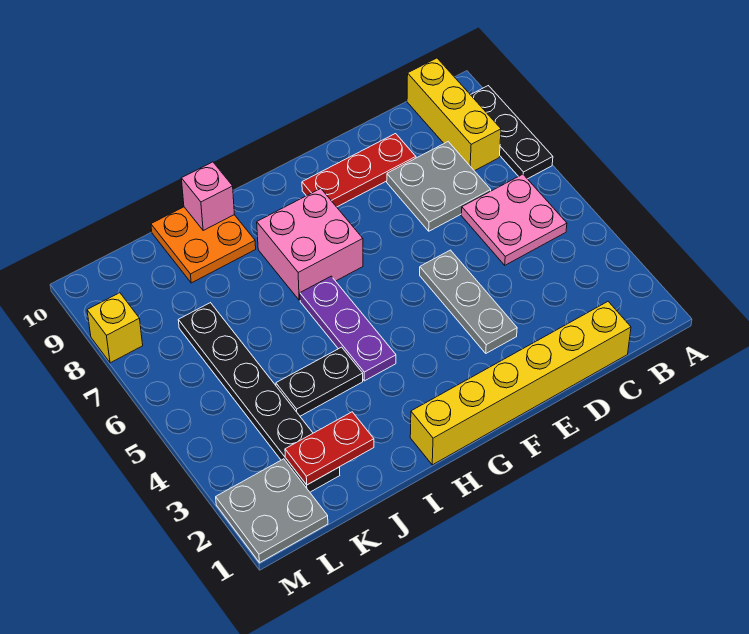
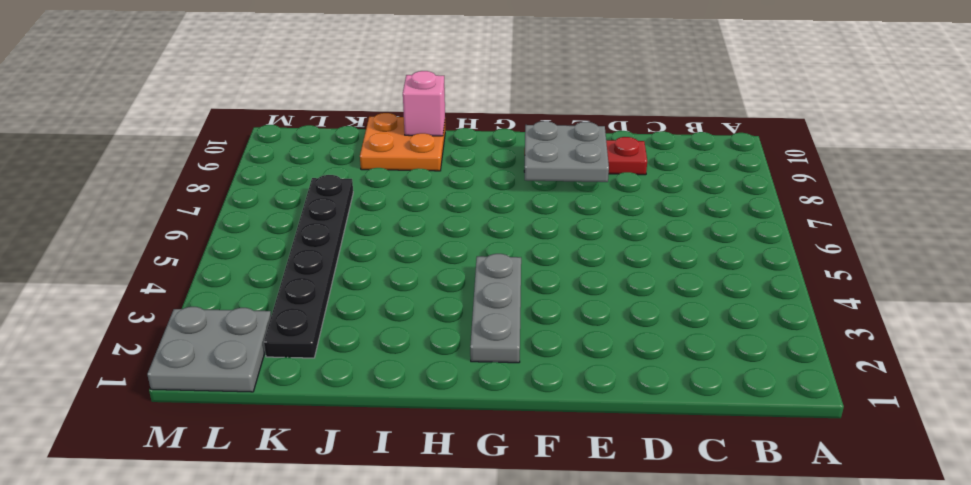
grey 2x2 plate [524,121,609,182] -> grey 2x2 plate moved to [387,142,491,231]
grey 1x3 plate [470,254,521,363] -> grey 1x3 plate moved to [420,250,517,353]
none -> black 1x3 plate [471,86,553,179]
none -> pink 2x2 plate [461,174,567,265]
none -> yellow 1x3 brick [407,58,501,171]

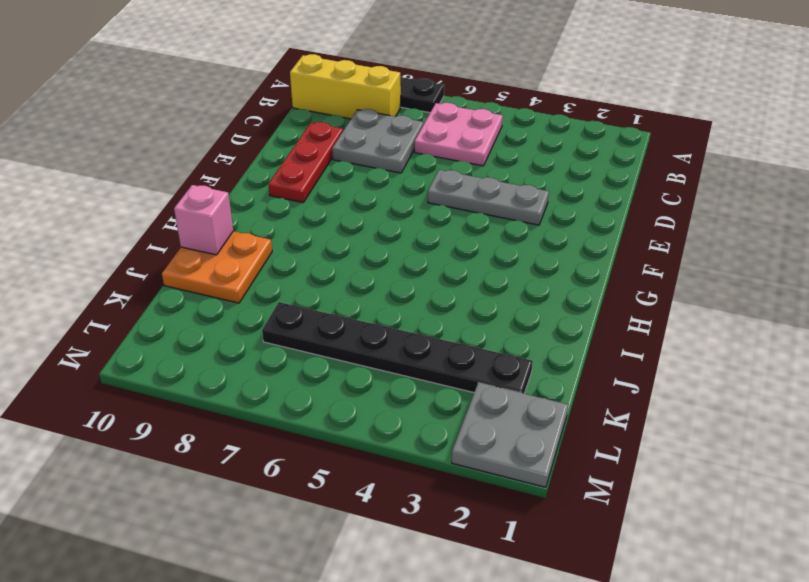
none -> yellow 1x6 brick [410,302,631,465]
none -> pink 2x2 brick [257,189,363,300]
none -> purple 1x3 plate [300,276,396,381]

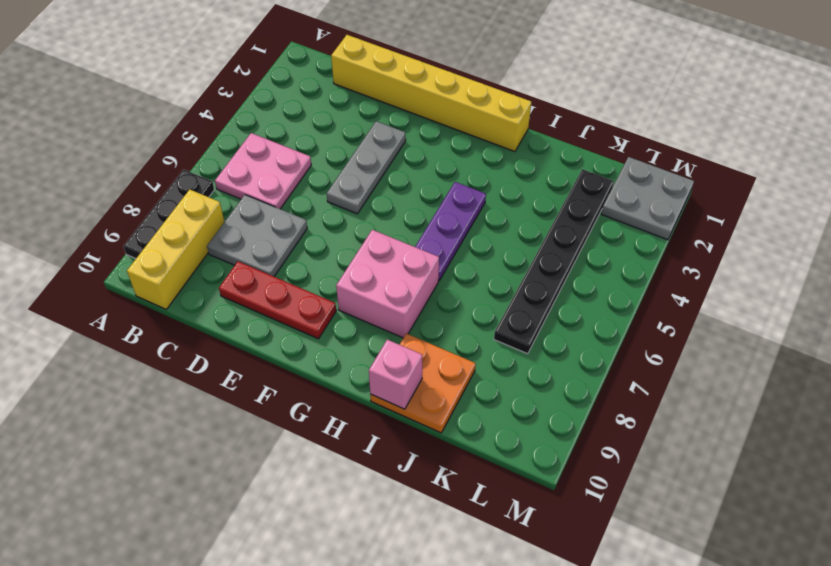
none -> black 1x2 plate [276,347,363,416]
none -> yellow 1x1 brick [87,293,143,363]
none -> red 1x2 plate [285,412,374,485]

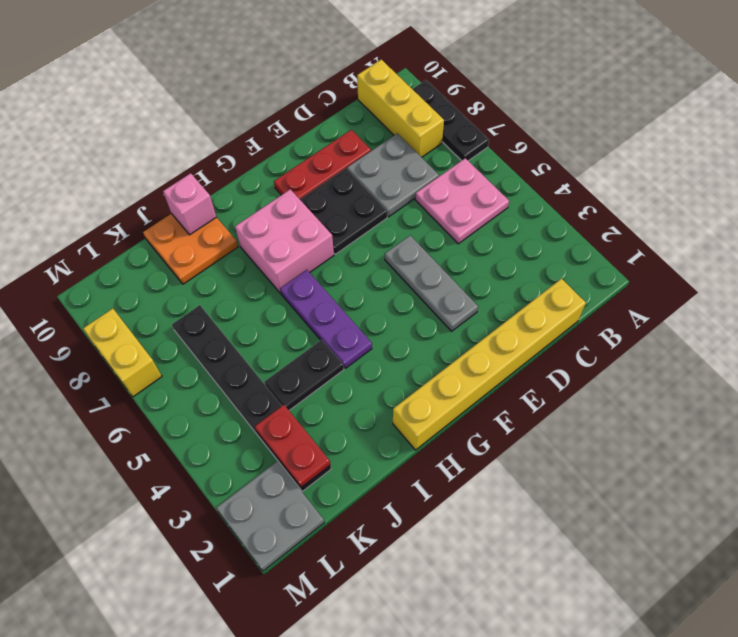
black 2x2 plate [300,168,387,254] -> none
red 1x2 plate [255,405,330,487] -> red 1x2 plate turned to [285,412,374,485]
yellow 1x2 brick [83,308,162,397] -> yellow 1x1 brick [87,293,143,363]

